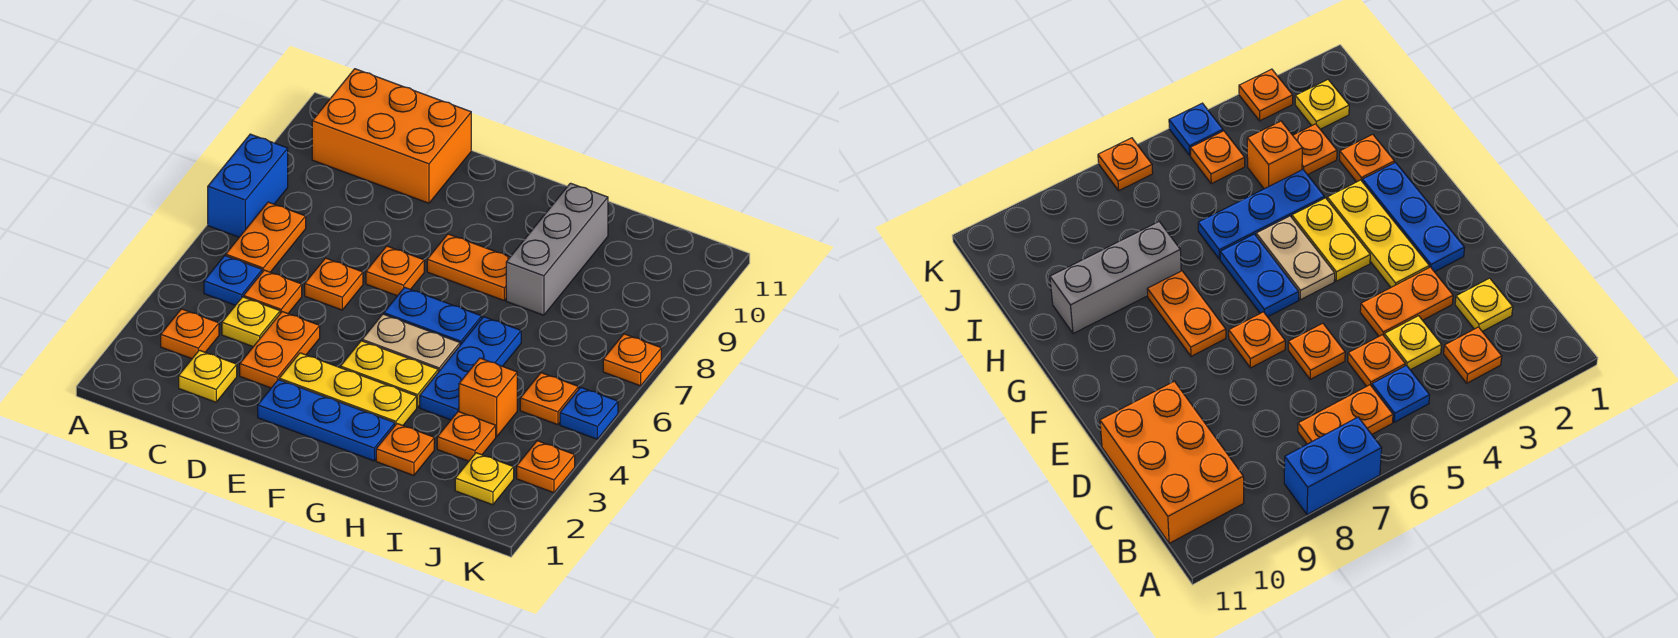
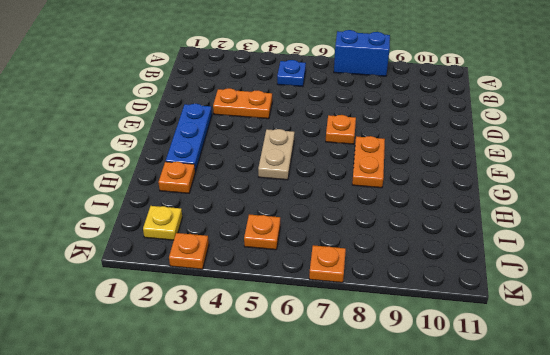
none -> orange 1x1 plate [161,309,219,359]
none -> orange 1x2 plate [226,202,306,272]
none -> orange 2x3 brick [312,69,471,203]

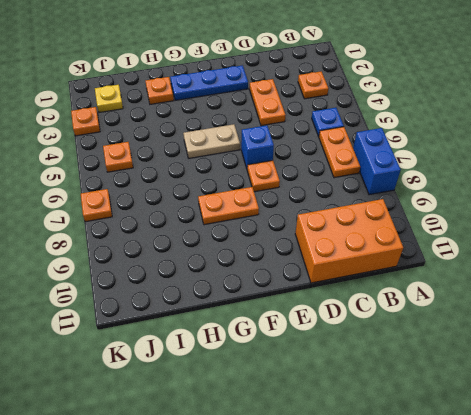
blue 1x1 brick [241,125,274,168] -> none
none -> yellow 1x1 plate [179,350,237,402]
none -> yellow 1x1 plate [222,297,280,347]
none -> orange 1x1 plate [244,270,302,313]

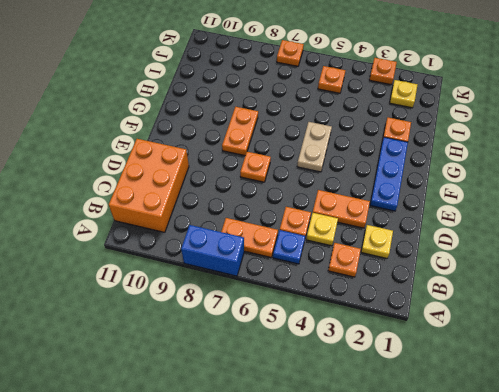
none -> orange 1x1 plate [305,258,363,310]
none -> yellow 1x3 plate [279,353,417,425]
none -> yellow 1x2 plate [341,341,438,407]

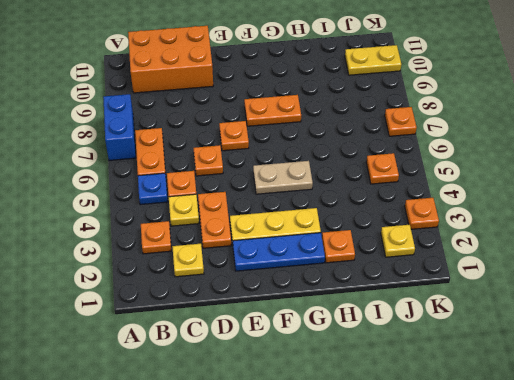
yellow 1x2 plate [345,45,401,75] -> yellow 1x2 plate moved to [341,341,438,407]
none -> blue 1x2 plate [384,287,482,345]
none -> blue 1x3 plate [420,317,521,420]
none -> grey 1x3 brick [506,183,608,315]

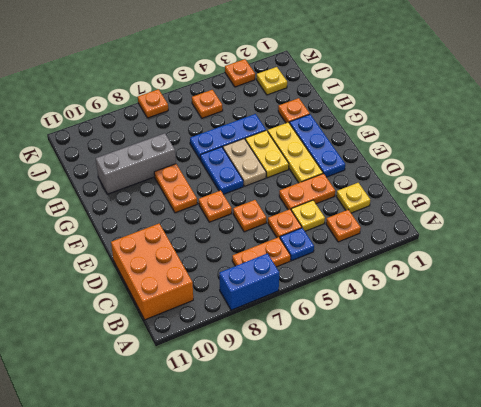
none -> orange 1x1 plate [437,411,496,461]
none -> orange 1x1 brick [459,358,517,437]
none -> blue 1x1 plate [560,387,618,439]

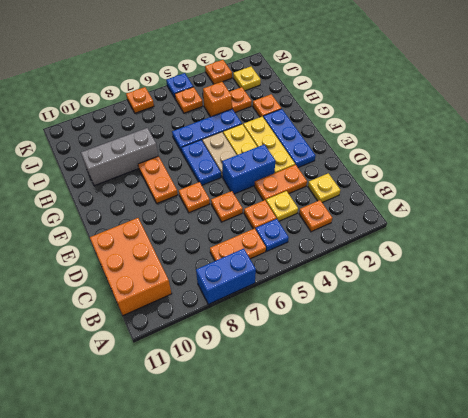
blue 1x2 brick [222,144,275,194] -> none

